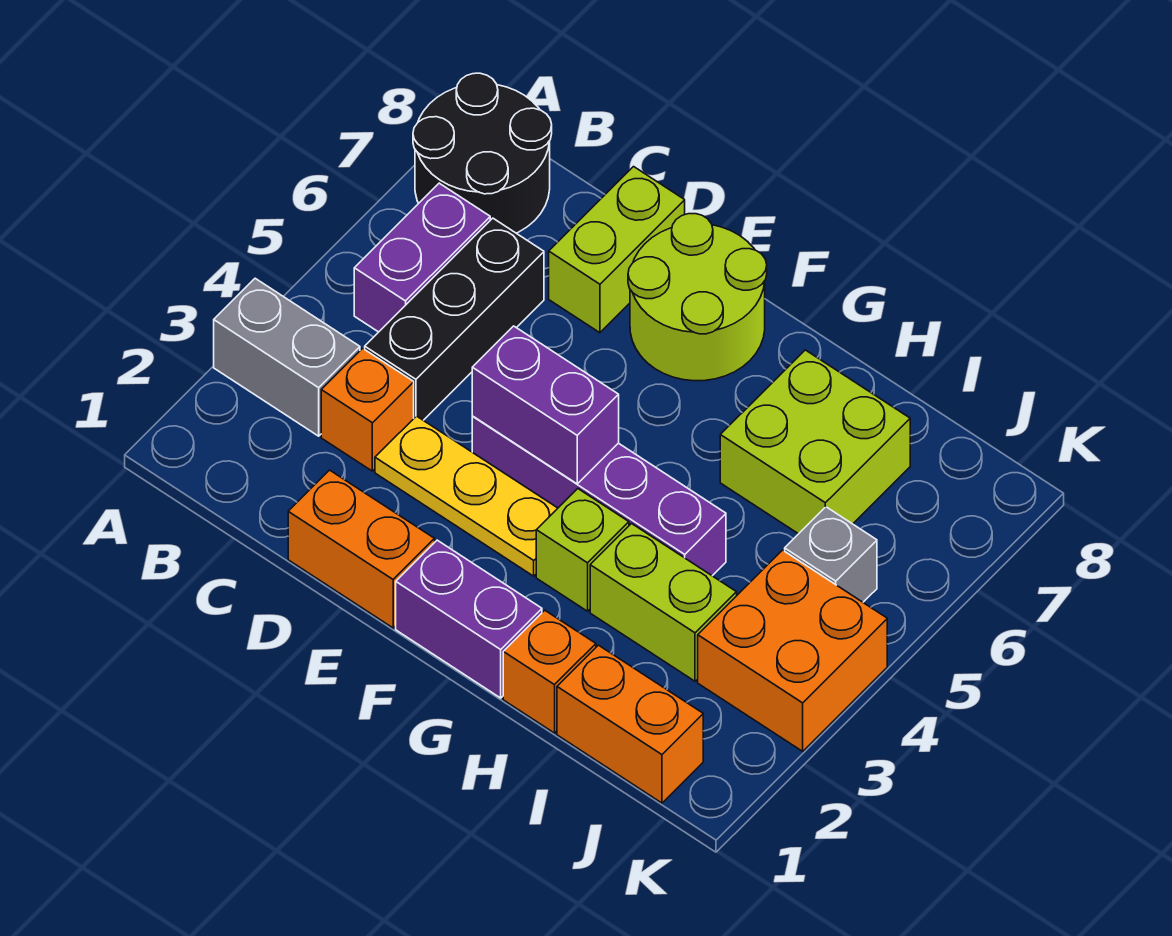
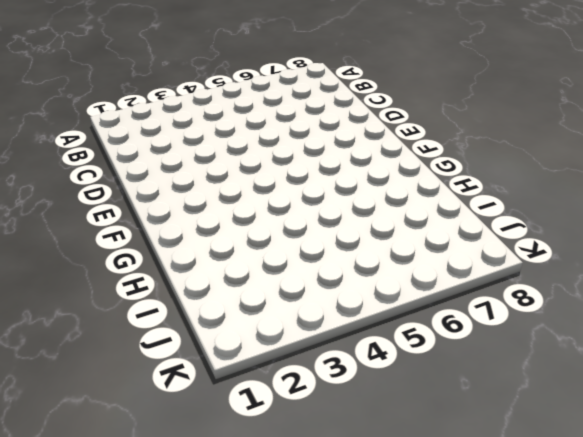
none -> grey 1x2 brick [214,278,360,436]
none -> black 2x2 round brick [413,73,552,233]
none -> purple 1x2 brick [354,183,490,332]

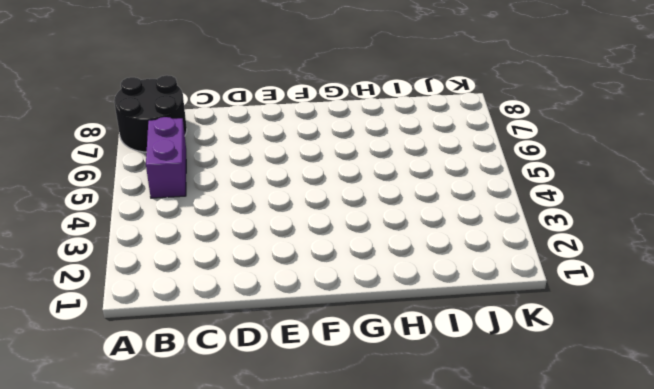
none -> grey 1x2 brick [214,278,360,436]
none -> orange 1x1 brick [321,348,414,471]
none -> black 1x3 brick [365,218,544,420]

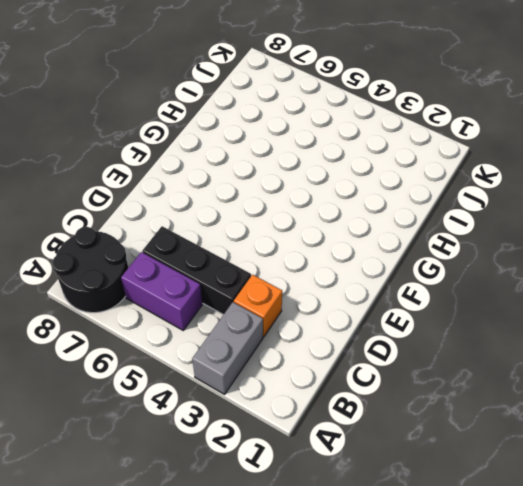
none -> orange 1x2 brick [288,470,435,628]
none -> yellow 1x3 plate [375,416,558,576]
none -> lime 1x2 brick [549,167,685,333]

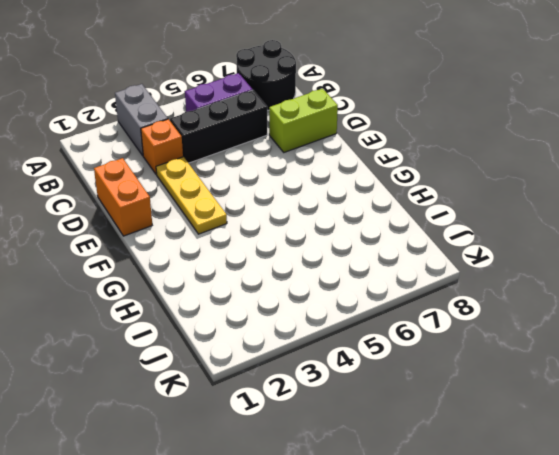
none -> purple 1x4 brick [472,416,726,576]
none -> lime 2x2 round brick [628,214,767,381]
none -> purple 1x2 brick [396,540,542,698]

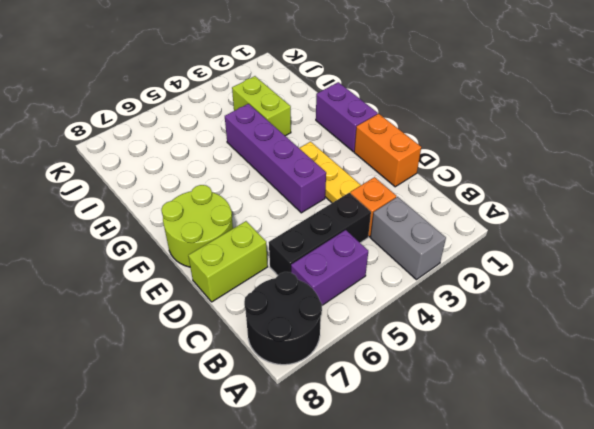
none -> lime 1x1 brick [536,489,629,611]
none -> orange 1x1 brick [503,610,596,733]
none -> lime 2x2 brick [720,350,910,534]

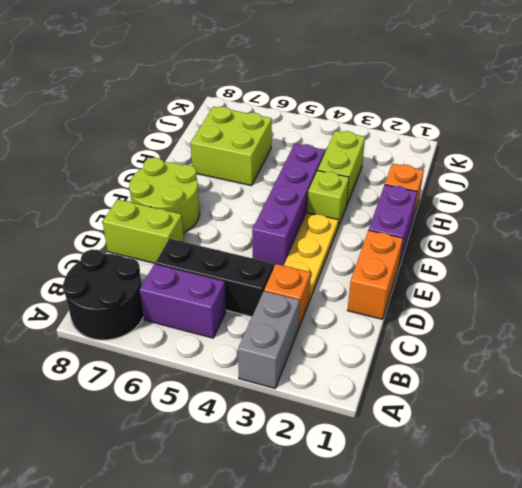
none -> orange 1x2 brick [557,645,703,803]
none -> orange 2x2 brick [698,550,887,751]
none -> grey 1x1 brick [785,507,877,602]

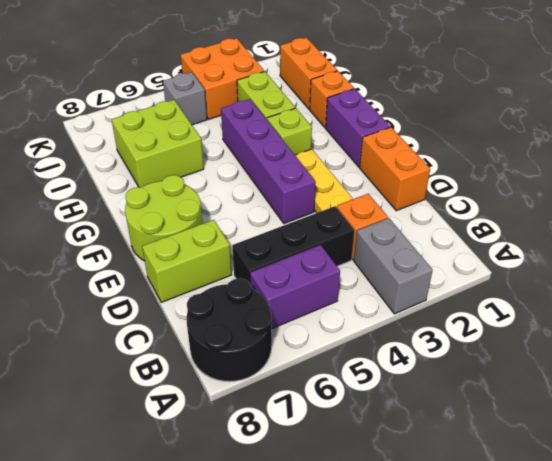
none -> purple 1x2 brick [472,326,619,484]

